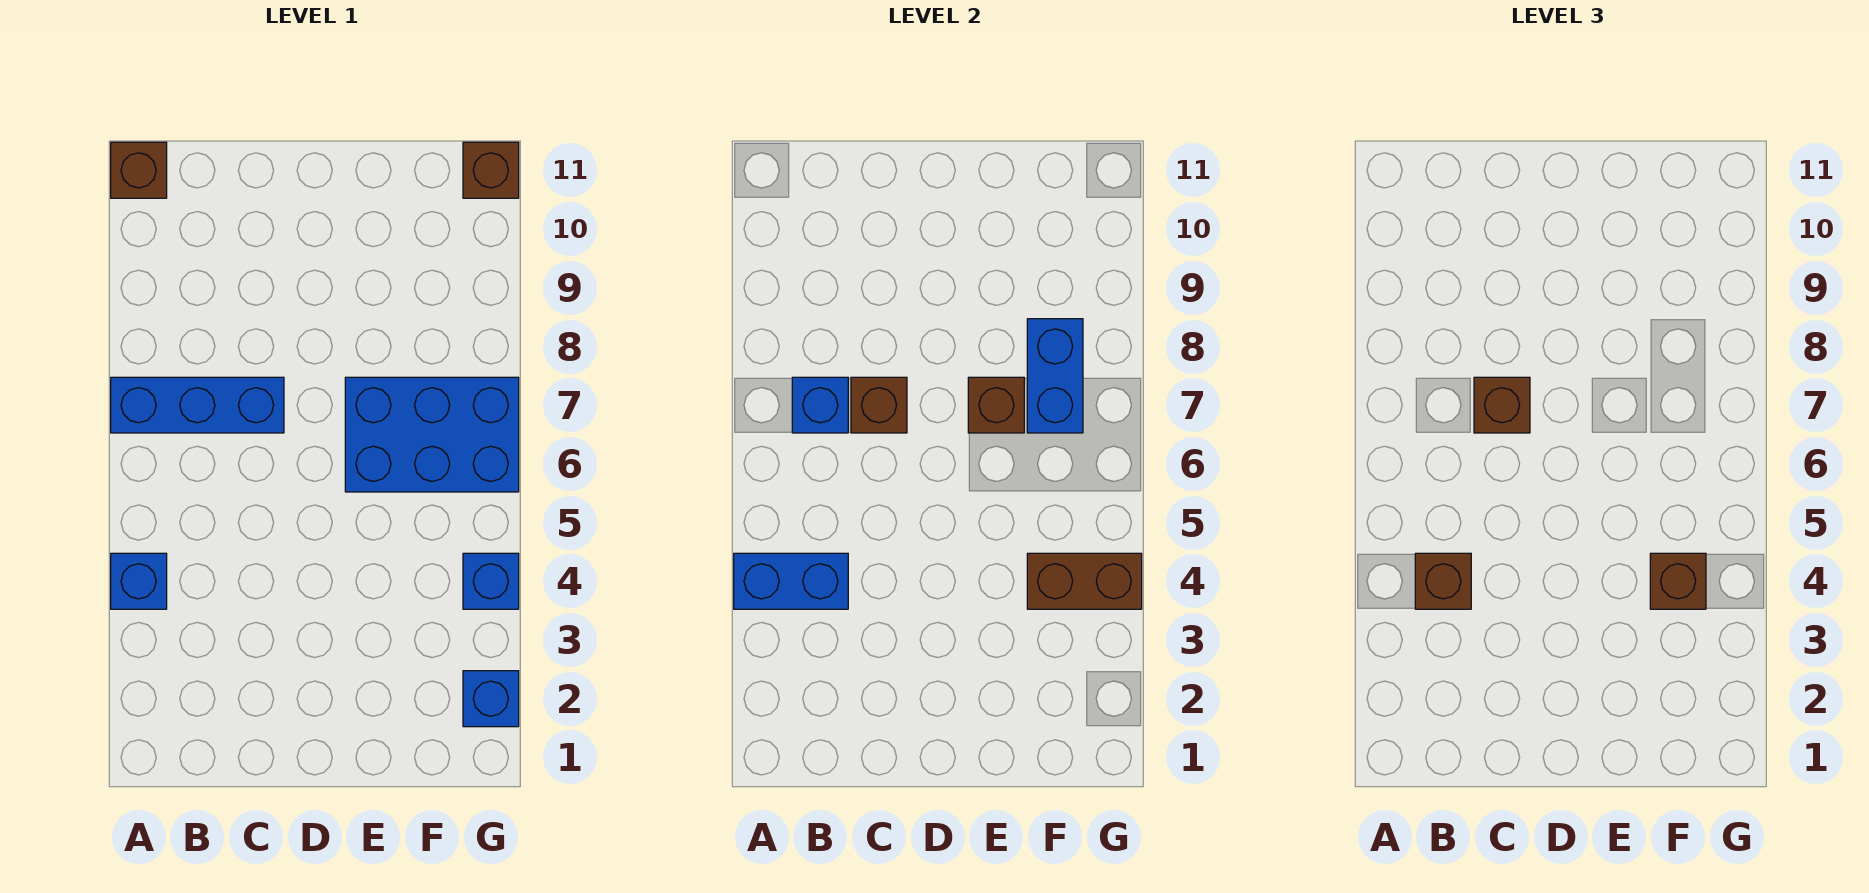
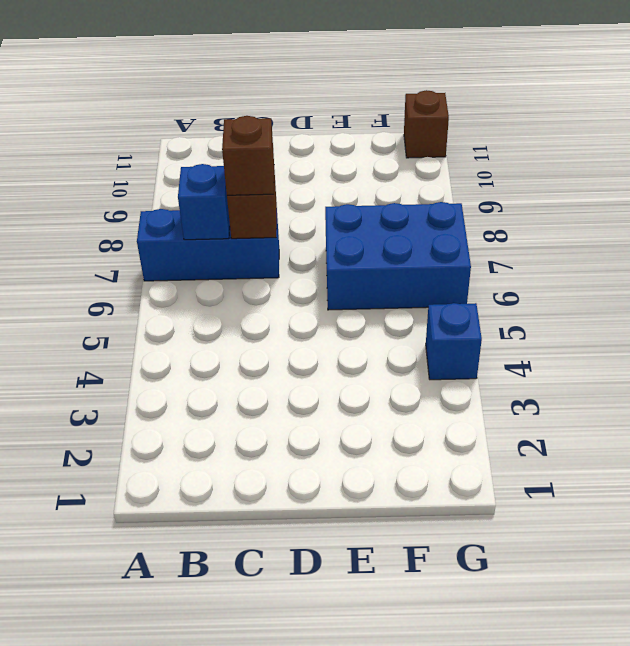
none -> blue 1x1 brick [111,553,167,609]
none -> brown 1x1 brick [111,142,167,198]
none -> blue 1x1 brick [463,671,519,727]

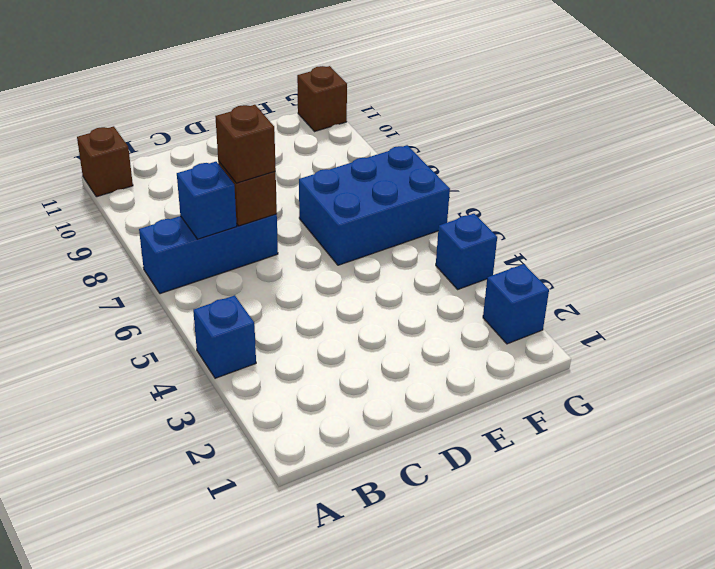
none -> blue 1x2 brick [734,553,848,609]
none -> brown 1x1 brick [968,377,1024,433]
none -> brown 1x2 brick [1027,553,1142,609]

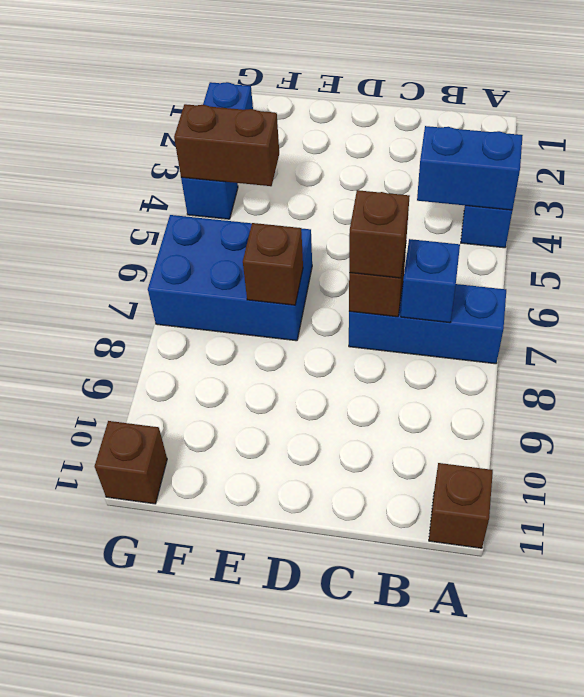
none -> blue 1x2 brick [1027,319,1083,433]
none -> brown 1x1 brick [1415,553,1471,609]
none -> brown 1x1 brick [1650,553,1706,609]

